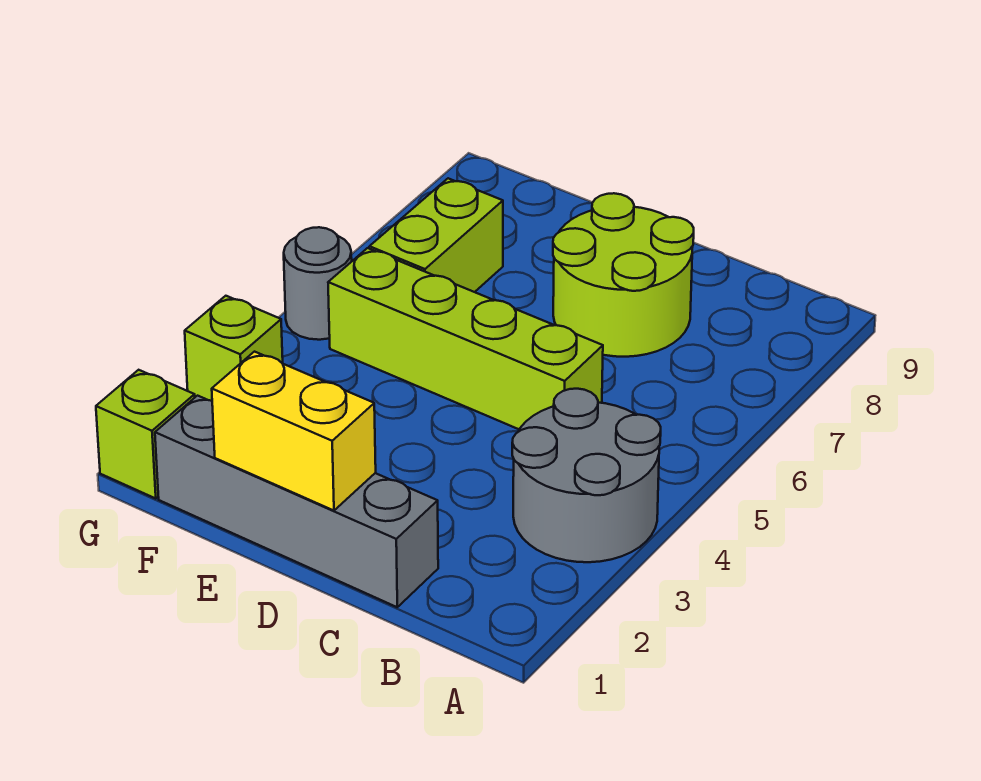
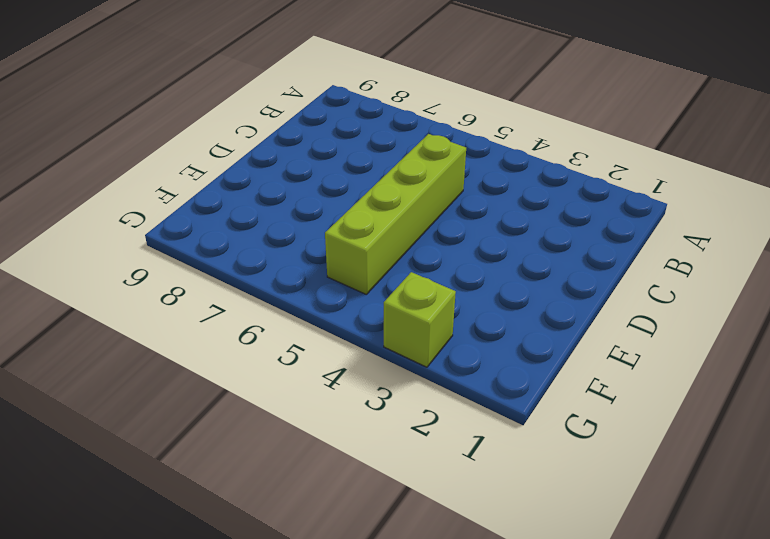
none -> grey 2x2 round brick [512,389,661,562]
none -> grey 1x4 brick [155,396,438,607]

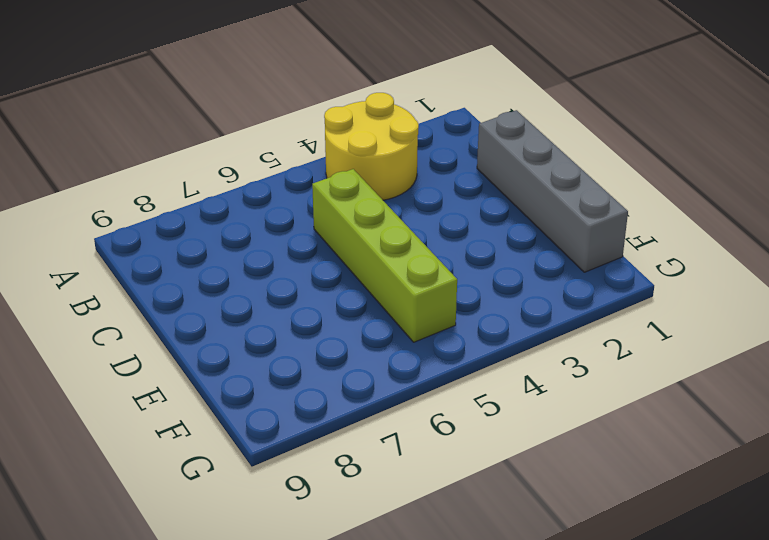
yellow 2x2 round brick [324,93,419,200] -> grey 2x2 round brick [512,389,661,562]
none -> lime 2x2 round brick [553,193,694,357]
none -> lime 1x2 brick [369,178,503,292]

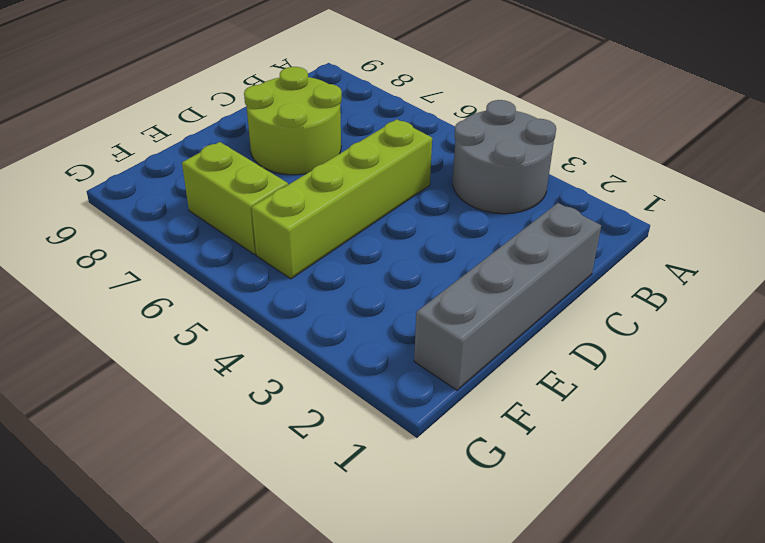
none -> lime 1x1 brick [96,370,195,498]
none -> lime 1x1 brick [185,296,283,401]

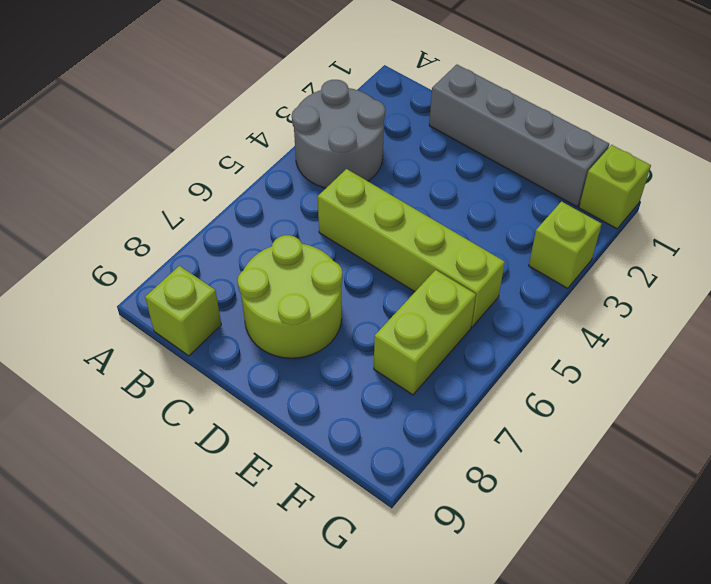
lime 1x1 brick [145,266,221,356] -> none
none -> grey 1x1 round brick [284,227,352,340]
none -> yellow 1x2 brick [212,352,376,511]

